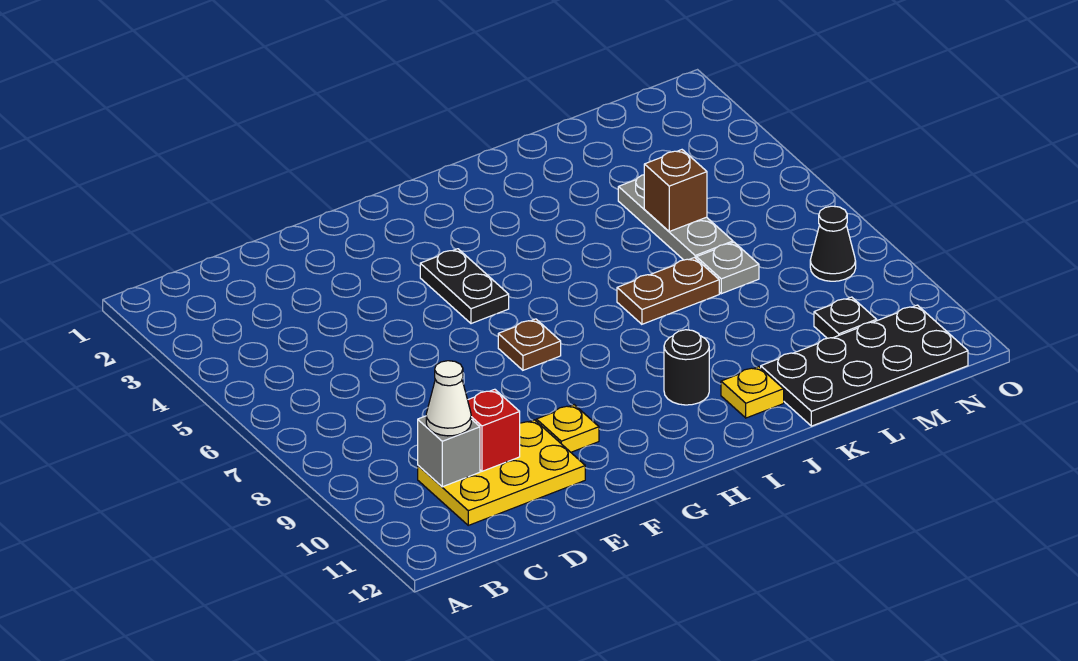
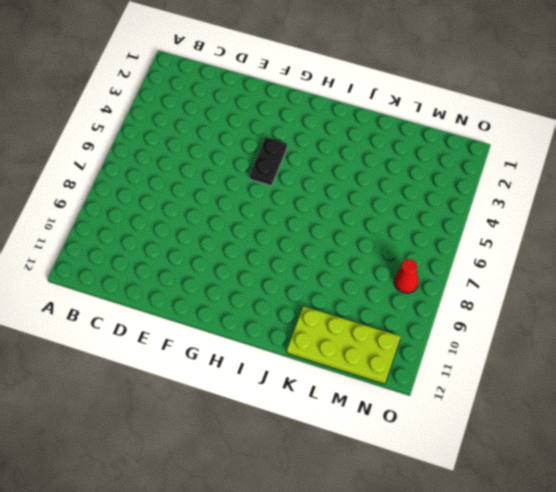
lime 2x4 plate [287,306,400,384] -> black 2x4 plate [761,305,968,426]
red 1x1 cone [394,259,419,293] -> black 1x1 cone [810,206,856,281]
none -> yellow 2x3 plate [418,420,585,525]
none -> yellow 1x1 plate [536,405,599,452]
none -> brown 1x1 plate [498,319,561,370]

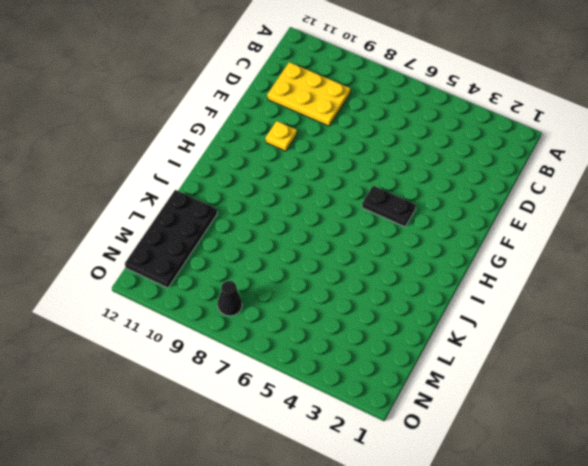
yellow 2x3 plate [267,62,350,126] -> yellow 2x3 plate turned to [418,420,585,525]
none -> brown 1x1 plate [498,319,561,370]
none -> black 1x1 round brick [664,330,709,405]
none -> brown 1x2 plate [617,258,719,324]

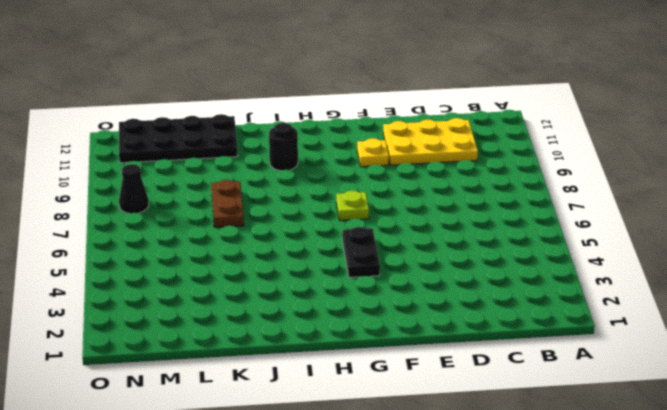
lime 1x1 plate [336,191,369,221] -> brown 1x1 plate [498,319,561,370]
brown 1x2 plate [211,180,244,227] -> brown 1x2 plate turned to [617,258,719,324]
none -> yellow 1x1 plate [721,367,784,418]
none -> grey 1x3 plate [618,175,733,260]
none -> grey 1x1 plate [696,242,759,294]

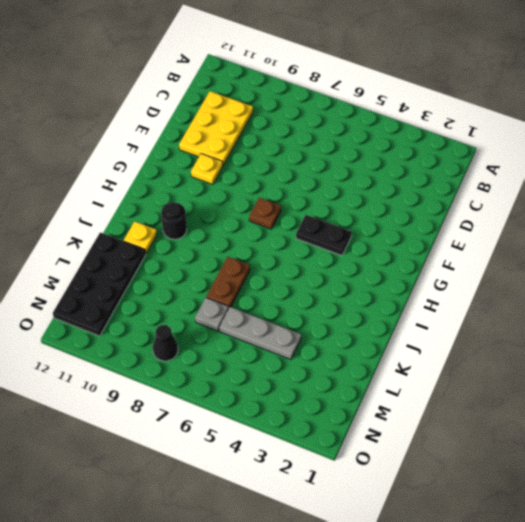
none -> black 1x1 plate [814,297,877,338]
none -> grey 1x1 brick [418,416,480,487]
none -> red 1x1 brick [468,389,520,471]

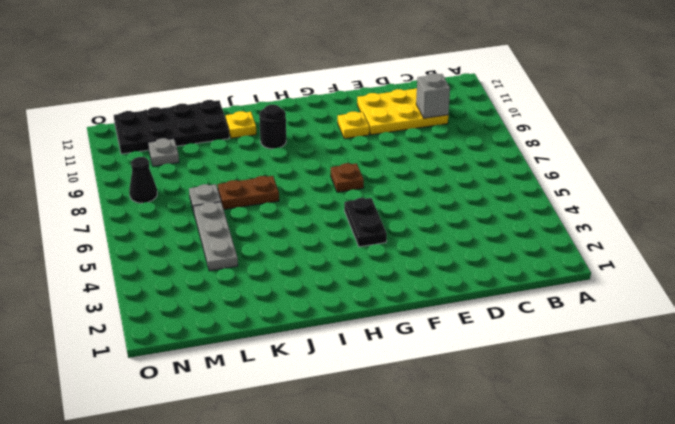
grey 1x1 plate [148,138,179,166] -> black 1x1 plate [814,297,877,338]
none -> red 1x1 brick [468,389,520,471]
none -> brown 1x1 brick [644,150,707,231]
none -> white 1x1 cone [426,361,471,436]

